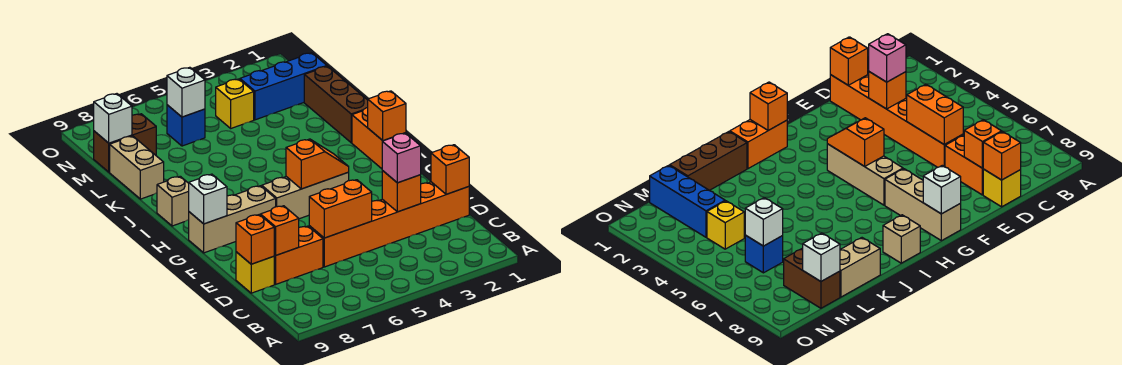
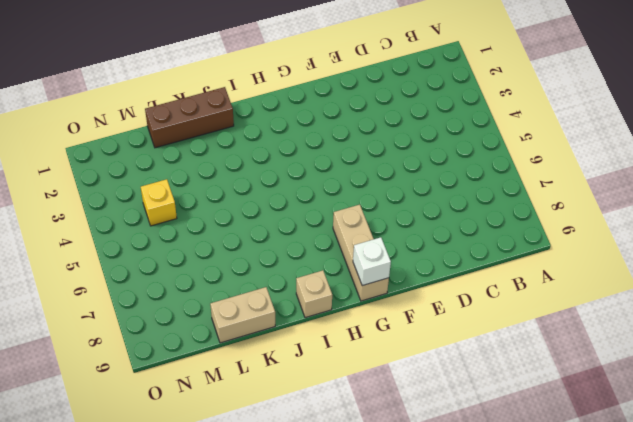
none -> orange 1x6 brick [309,182,469,267]
none -> orange 1x2 brick [274,226,323,284]
none -> yellow 1x1 brick [236,252,274,293]

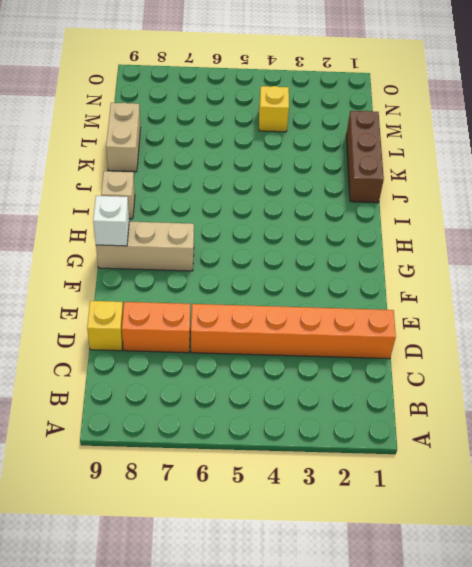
none -> tan 1x3 brick [262,172,349,219]
none -> orange 1x2 brick [352,108,404,169]
none -> blue 1x3 brick [240,53,327,120]

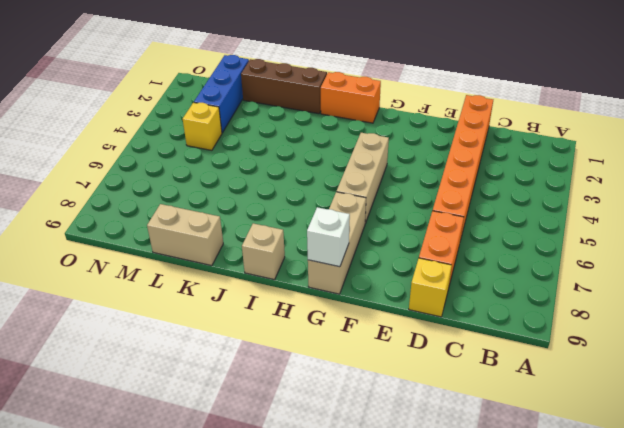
none -> blue 1x1 brick [167,105,205,146]
none -> brown 1x2 brick [94,114,156,172]
none -> orange 1x1 brick [431,145,469,194]

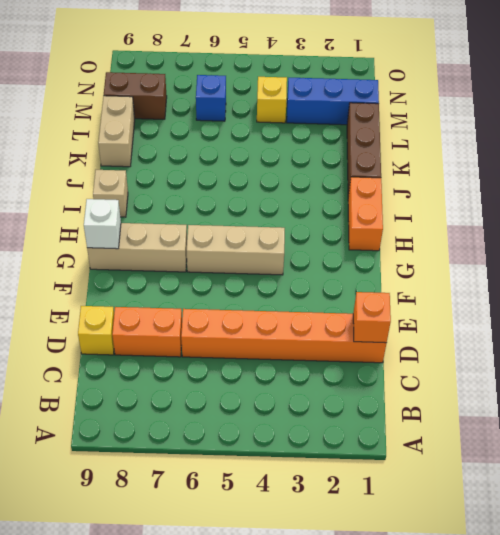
none -> orange 1x1 brick [382,171,421,212]
none -> orange 1x2 brick [309,180,372,238]
none -> orange 1x1 brick [260,206,299,256]

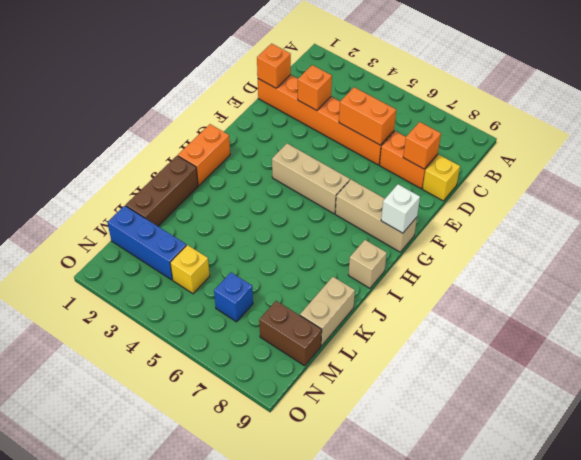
none -> orange 1x1 brick [236,215,274,264]
none -> orange 1x2 slope [286,139,349,189]
none -> orange 1x1 brick [368,91,406,141]

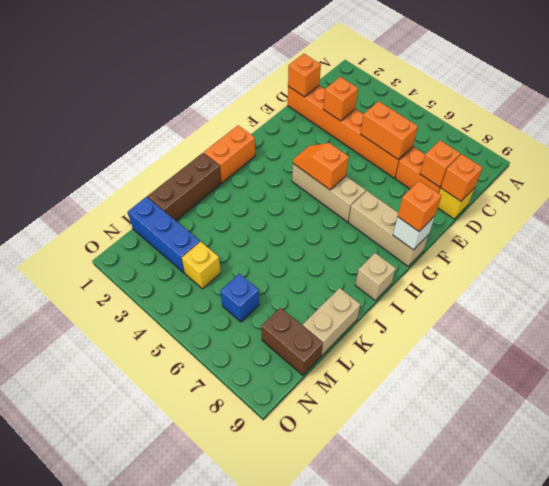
orange 1x1 brick [398,181,442,231] -> orange 1x1 brick moved to [368,91,406,141]
none -> white 1x1 brick [167,67,205,117]
none -> white 1x1 brick [94,94,132,143]
none -> pink 1x1 brick [382,133,421,183]

